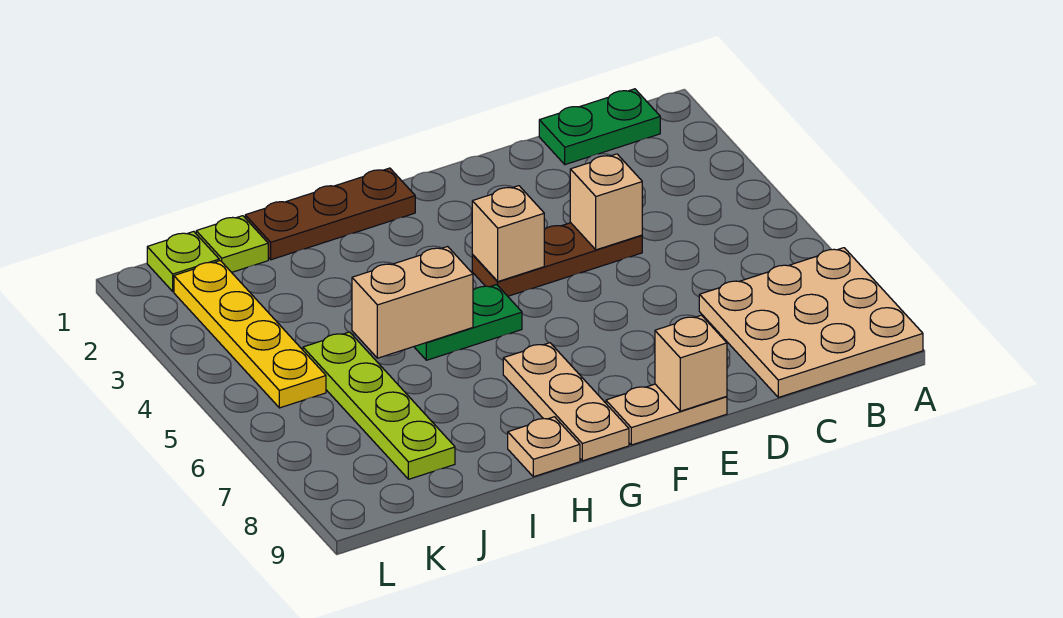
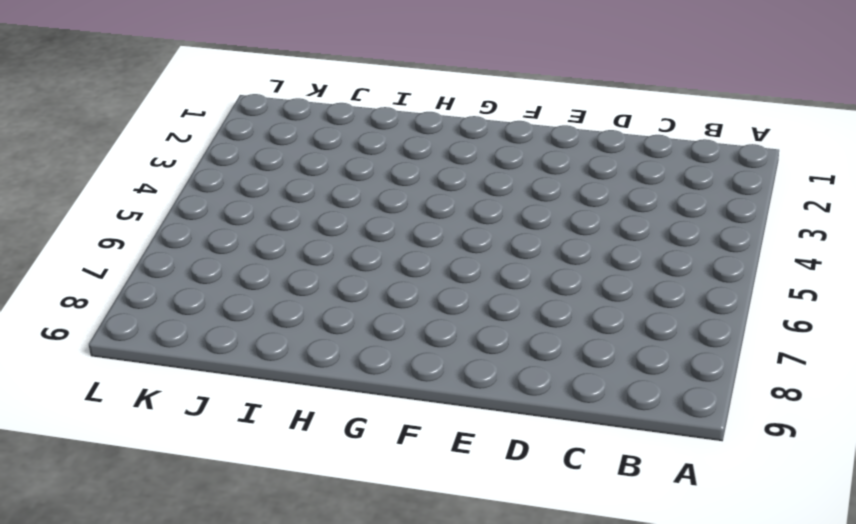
none -> tan 3x3 plate [699,248,923,397]
none -> green 1x2 plate [539,89,660,165]
none -> brown 1x3 plate [472,223,642,296]

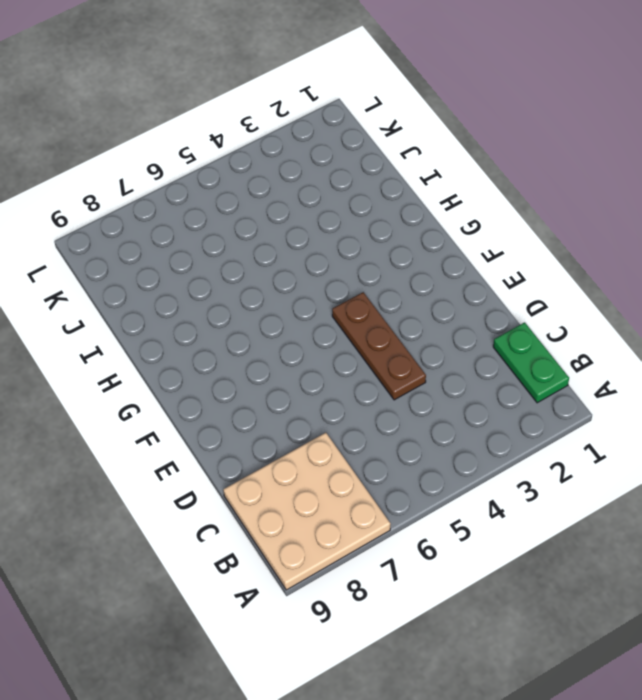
none -> tan 1x2 plate [606,384,727,445]
none -> brown 1x3 plate [245,168,415,260]
none -> green 1x2 plate [414,285,522,360]

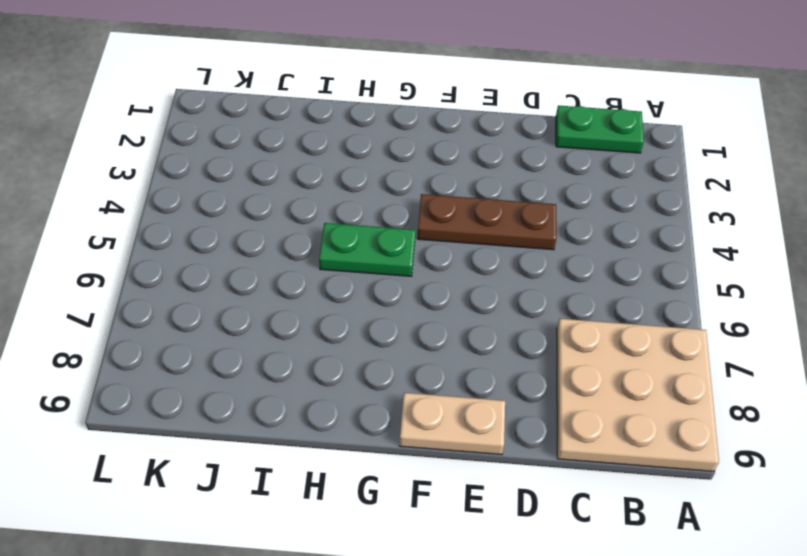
none -> brown 1x3 plate [245,168,415,260]
none -> tan 1x3 plate [503,343,629,461]
none -> tan 1x1 plate [508,417,580,477]

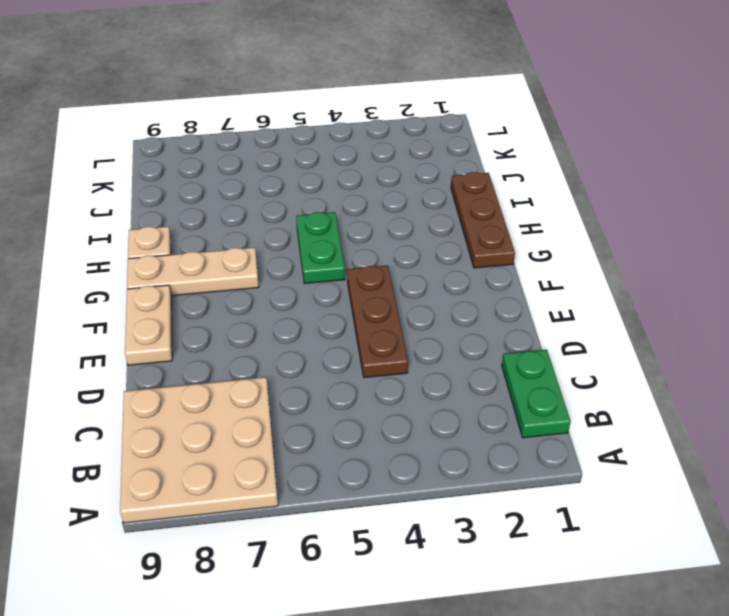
none -> lime 1x1 plate [196,216,268,272]
none -> lime 1x4 plate [303,332,455,479]
none -> lime 1x1 plate [147,231,219,291]

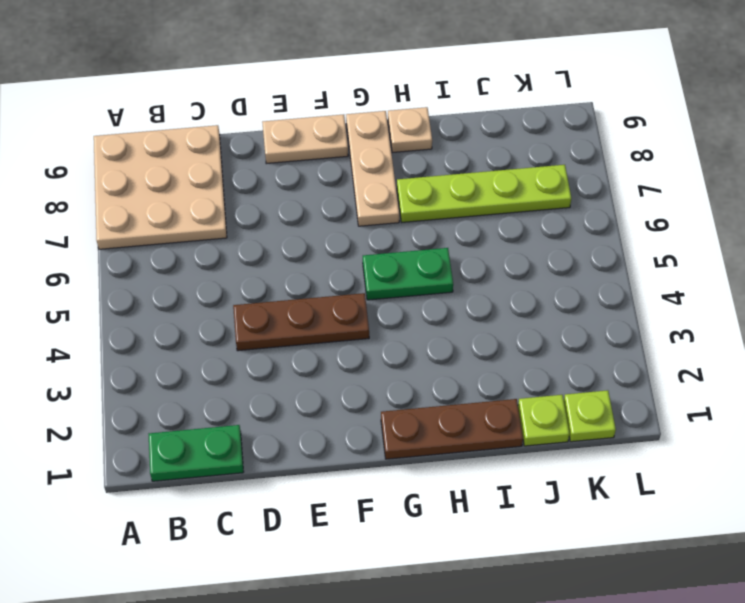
lime 1x4 plate [397,165,571,222] -> lime 1x4 plate turned to [303,332,455,479]
none -> yellow 1x4 plate [174,261,326,408]
none -> tan 1x1 brick [570,154,642,250]
none -> tan 1x1 brick [655,315,727,411]

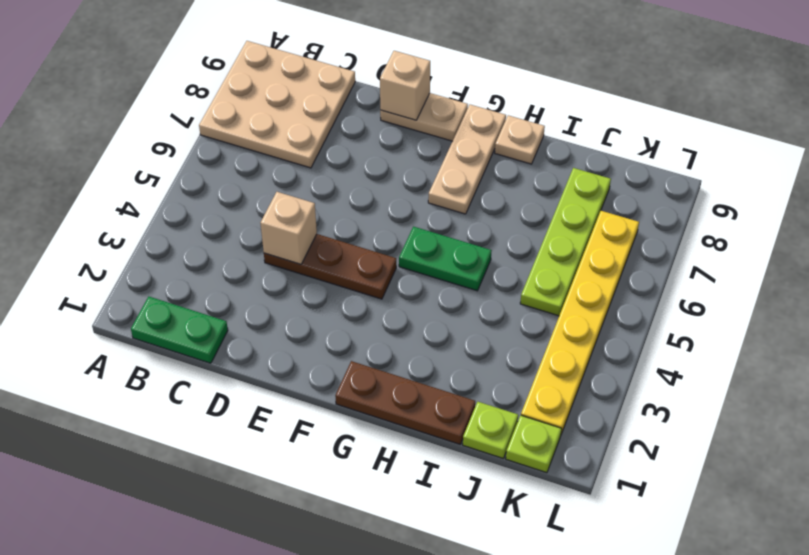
yellow 1x6 plate [521,211,639,434] -> yellow 1x4 plate [174,261,326,408]
none -> tan 1x1 brick [472,186,544,281]
none -> tan 1x2 brick [352,247,473,358]

